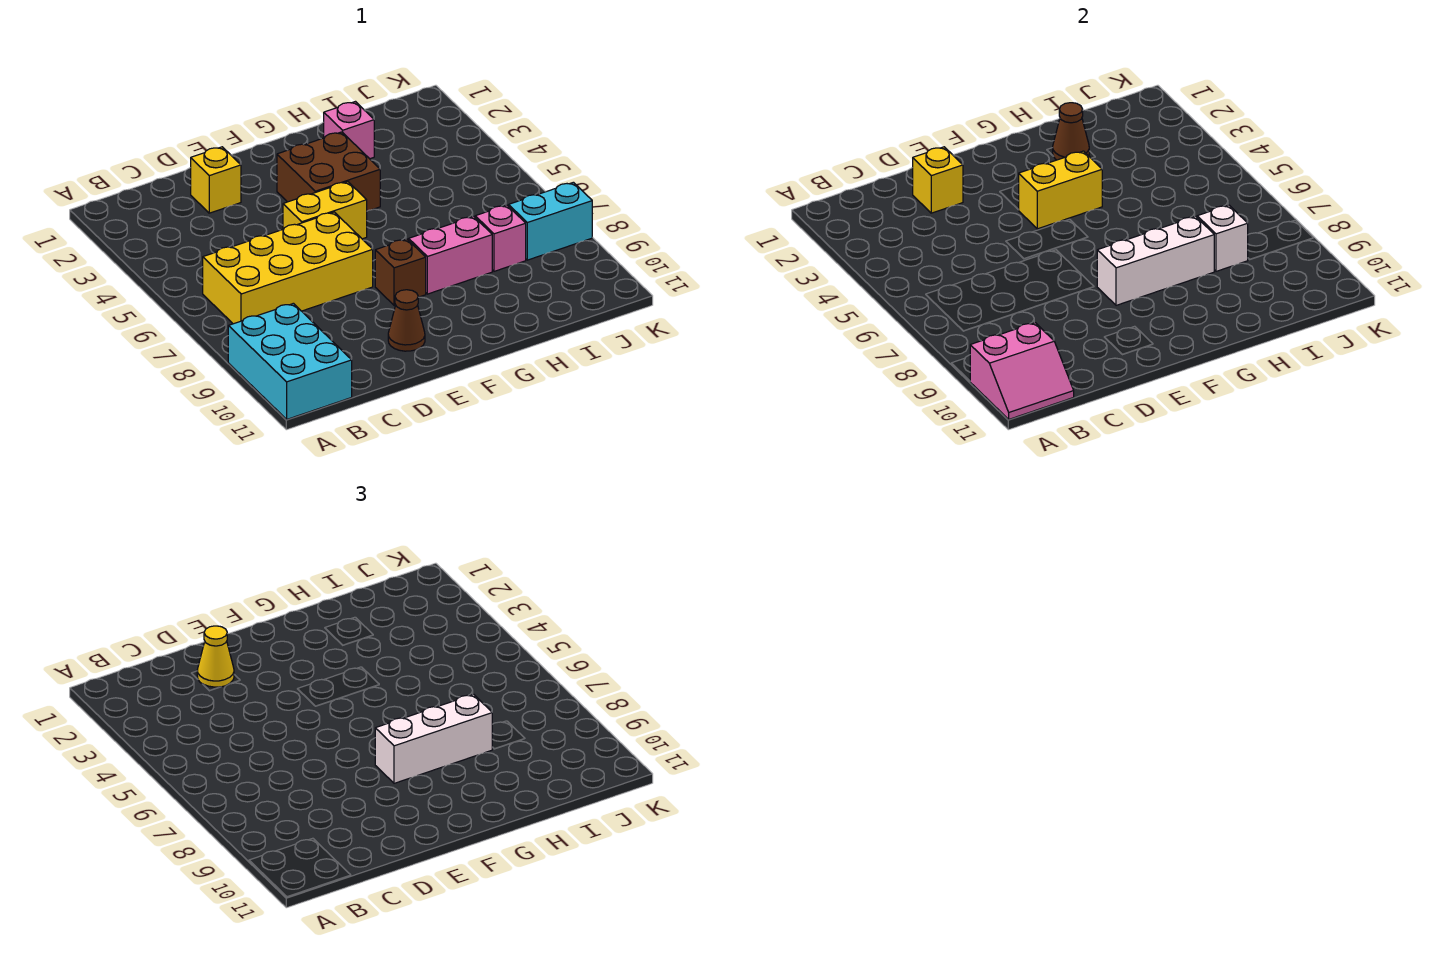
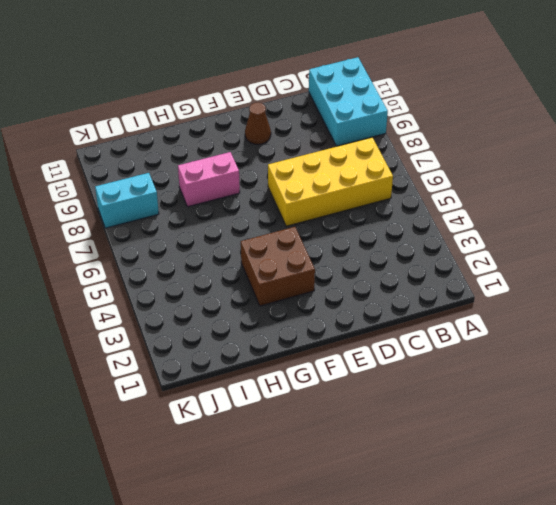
none -> yellow 1x1 brick [191,147,241,213]
none -> yellow 1x2 brick [283,182,367,239]
none -> brown 1x1 brick [375,239,426,305]

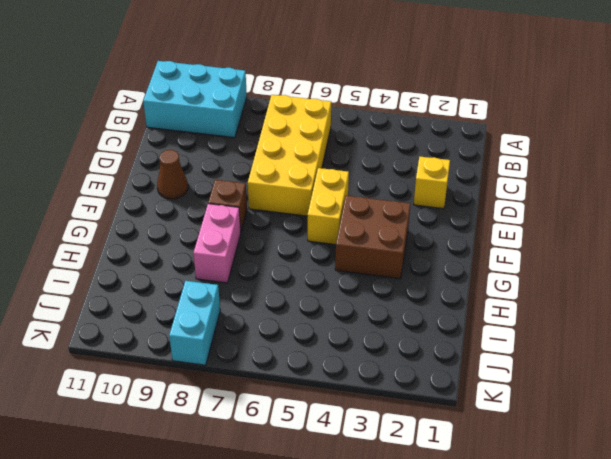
none -> pink 1x1 brick [324,102,374,159]
none -> pink 1x1 brick [475,205,526,271]
none -> pink 2x2 slope [970,323,1074,419]

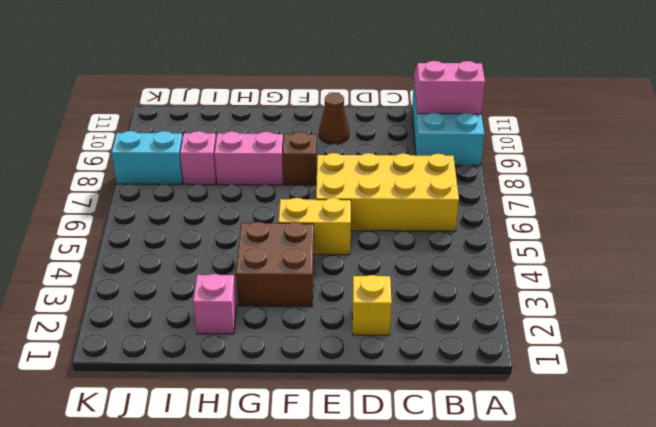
none -> yellow 1x1 brick [913,147,963,213]
none -> yellow 1x2 brick [1019,151,1102,229]
none -> white 1x3 brick [1097,216,1214,305]

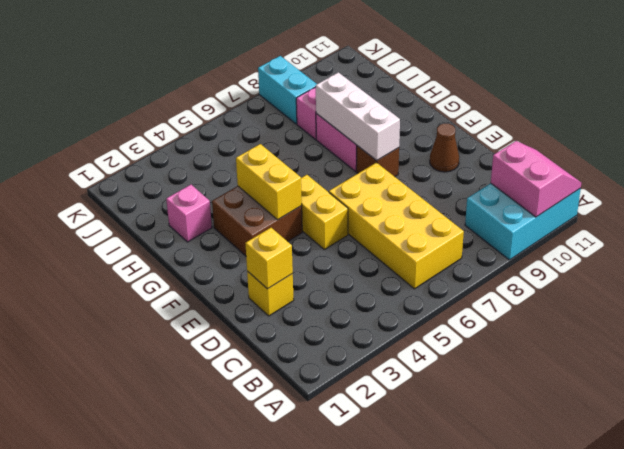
none -> brown 1x1 cone [1053,103,1089,160]
none -> white 1x1 brick [1197,205,1248,271]
none -> yellow 1x1 cone [197,626,234,687]

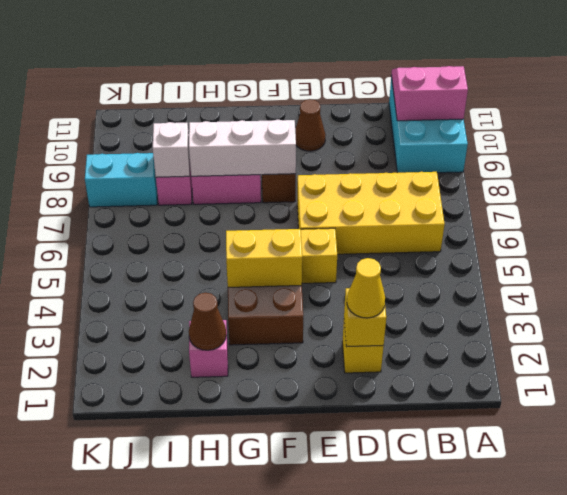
none -> white 1x3 brick [375,694,492,783]

